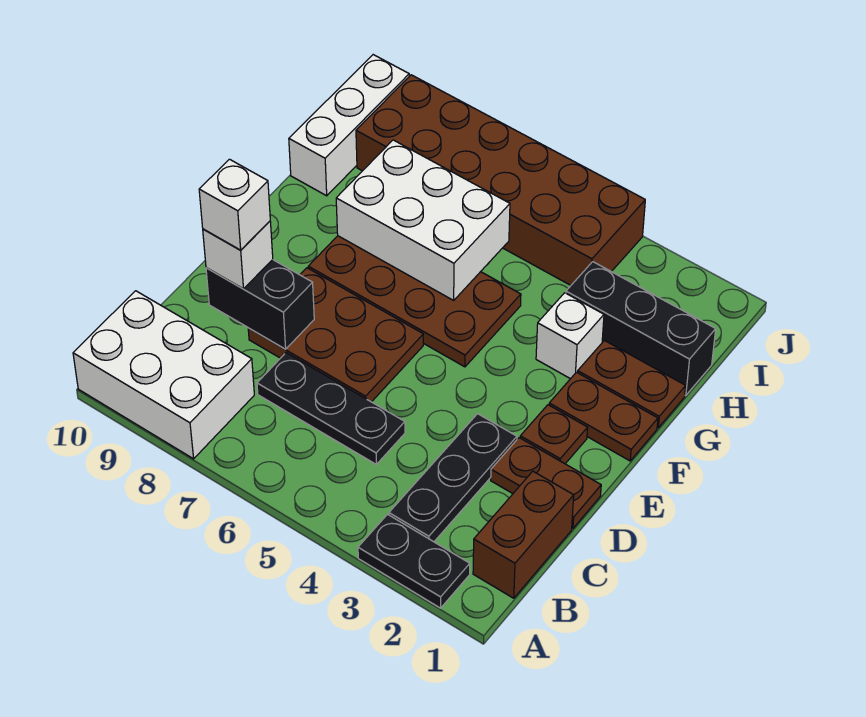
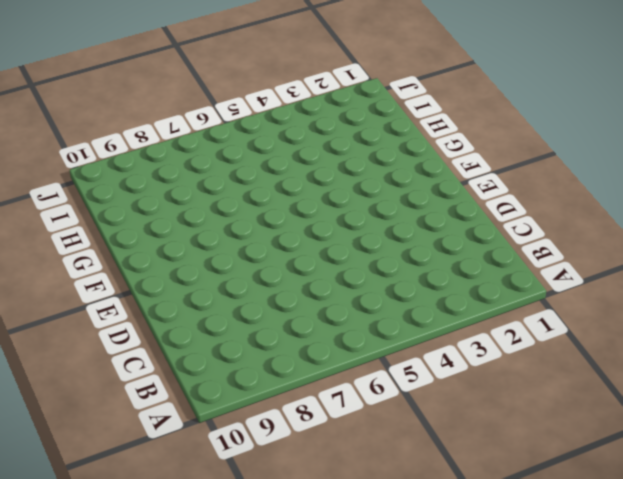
none -> black 1x2 plate [358,514,470,608]
none -> white 2x3 brick [73,291,254,459]
none -> brown 1x2 brick [473,471,574,598]

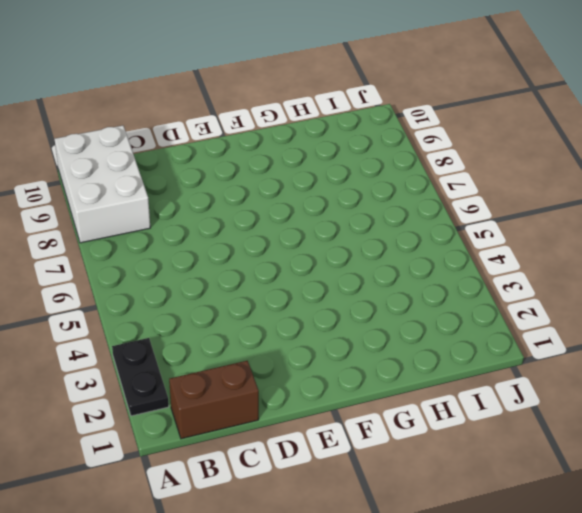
none -> black 1x3 plate [389,414,517,542]
none -> black 1x3 plate [257,353,405,464]
none -> brown 1x2 plate [491,438,601,528]

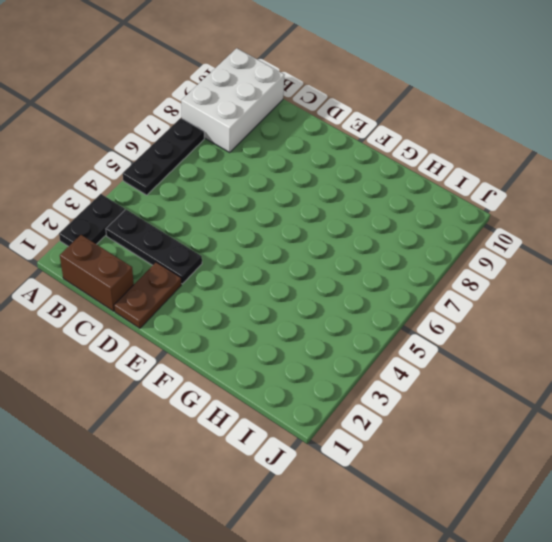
black 1x3 plate [123,118,204,195] -> black 1x3 plate moved to [257,353,405,464]
none -> brown 2x3 plate [248,268,423,402]
none -> brown 1x1 plate [520,405,588,464]
none -> brown 1x2 plate [549,372,658,461]

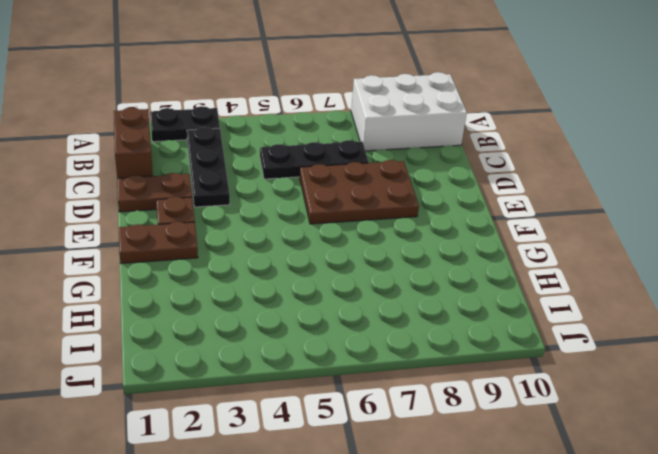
none -> brown 2x4 plate [308,236,521,367]
none -> brown 1x2 plate [578,341,686,428]
none -> white 1x1 brick [536,293,604,379]

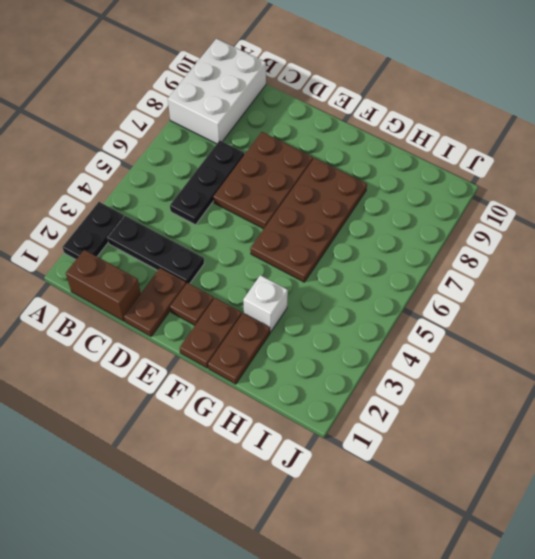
none -> black 1x3 brick [566,262,716,396]
none -> white 1x3 brick [289,55,409,196]
none -> brown 2x6 brick [356,75,645,285]

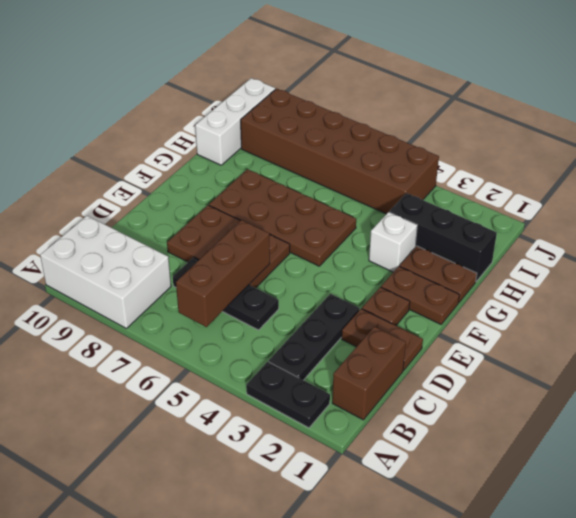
brown 1x3 brick [176,220,270,327] -> none
none -> black 1x2 brick [206,260,314,349]
none -> white 2x3 brick [336,140,510,300]
none -> white 1x1 brick [203,221,273,289]

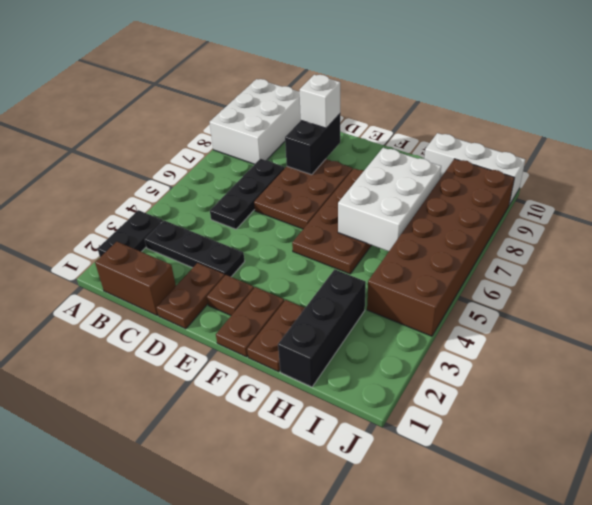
none -> white 1x1 brick [536,293,604,379]
none -> white 1x1 brick [199,159,270,250]

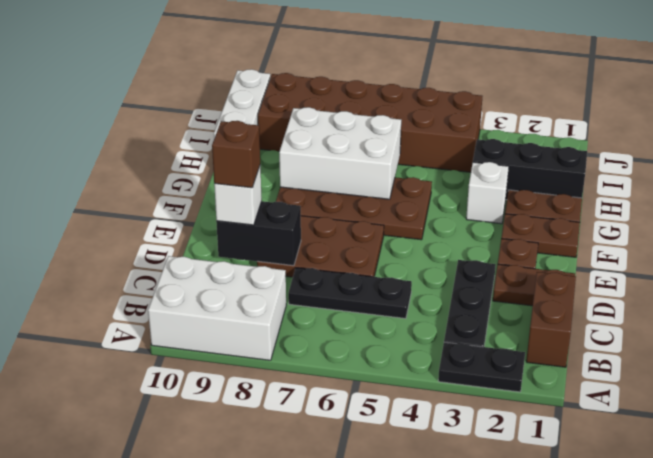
brown 1x1 brick [212,121,260,188] -> white 1x1 brick [199,159,270,250]

